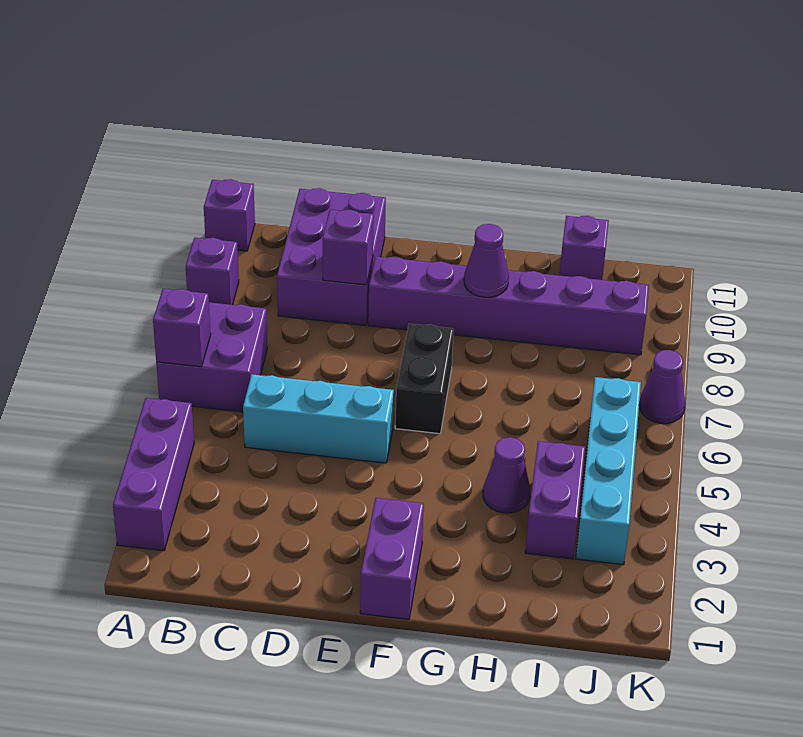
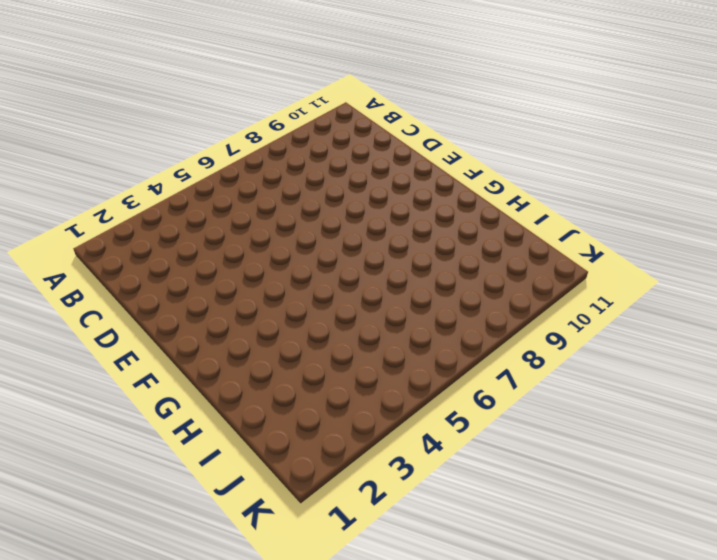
none -> purple 1x3 brick [113,398,194,551]
none -> purple 2x2 brick [156,302,267,412]
none -> purple 1x1 brick [186,238,239,305]

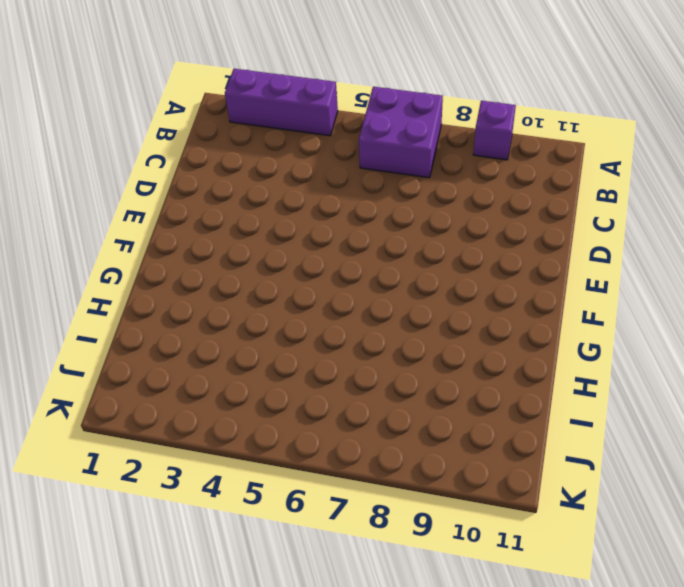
none -> purple 1x1 brick [204,179,255,251]
none -> cyan 1x3 brick [243,374,394,463]
none -> purple 2x3 brick [277,188,386,325]

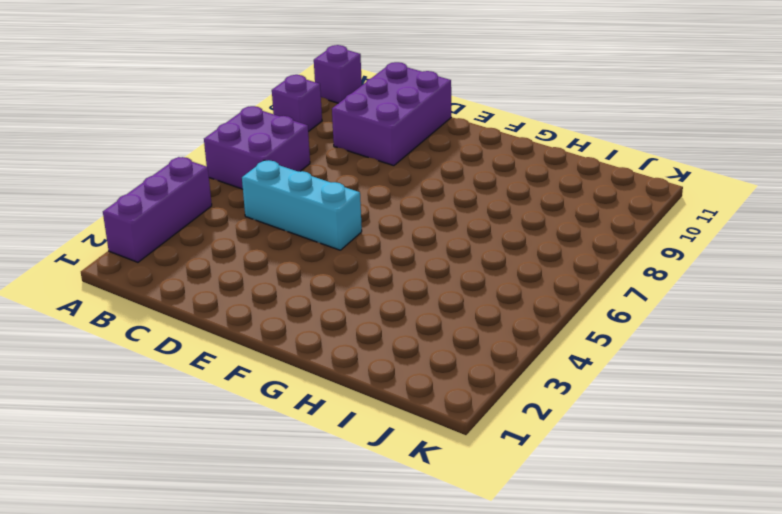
none -> purple 1x6 brick [368,256,649,355]
none -> purple 1x2 brick [360,498,424,619]
none -> black 1x2 brick [395,324,454,434]

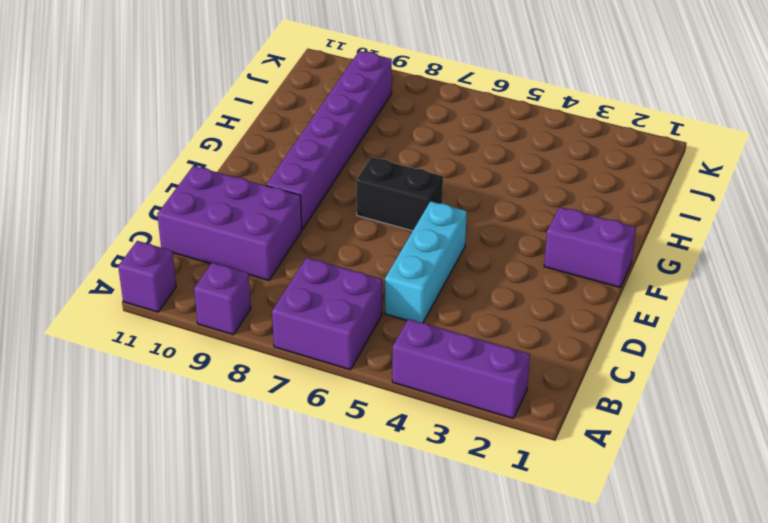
none -> purple 1x1 cone [483,437,530,513]
none -> purple 1x2 brick [525,441,585,559]
none -> purple 1x1 brick [560,216,609,280]

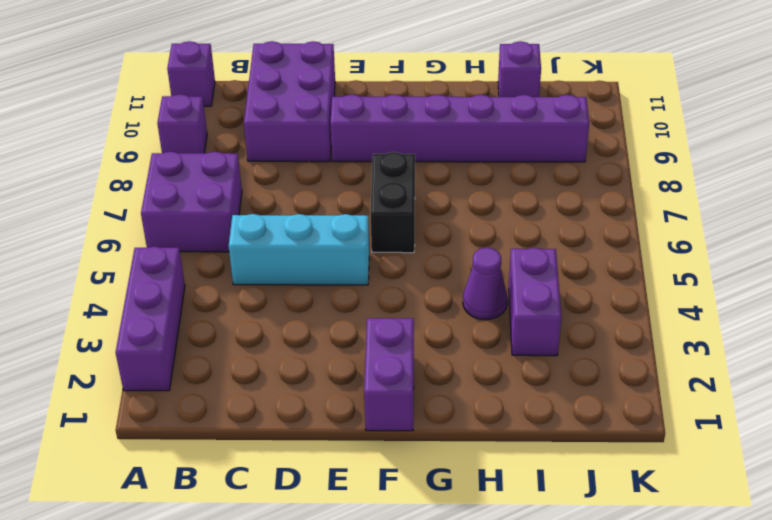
none -> cyan 1x4 brick [576,377,641,565]
none -> purple 1x1 cone [639,350,685,423]
none -> purple 1x1 brick [153,289,211,367]

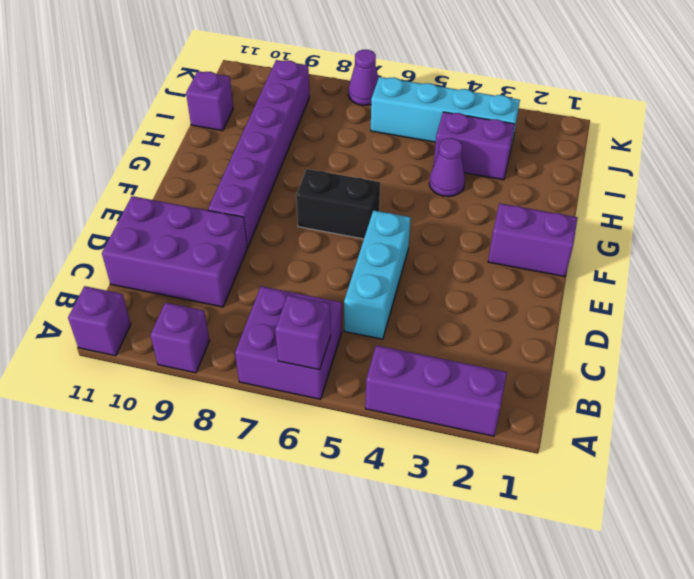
none -> purple 1x1 brick [323,210,374,285]
none -> purple 1x1 cone [464,224,509,297]

